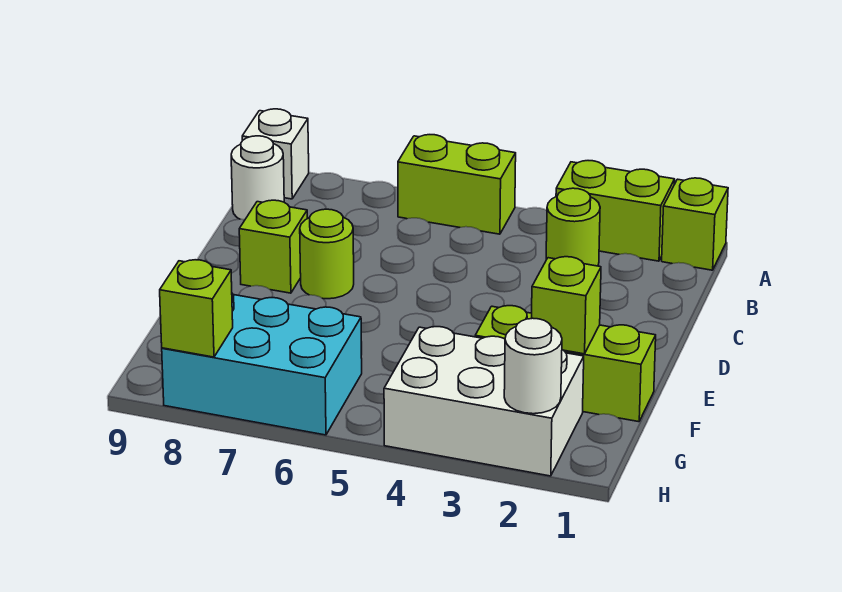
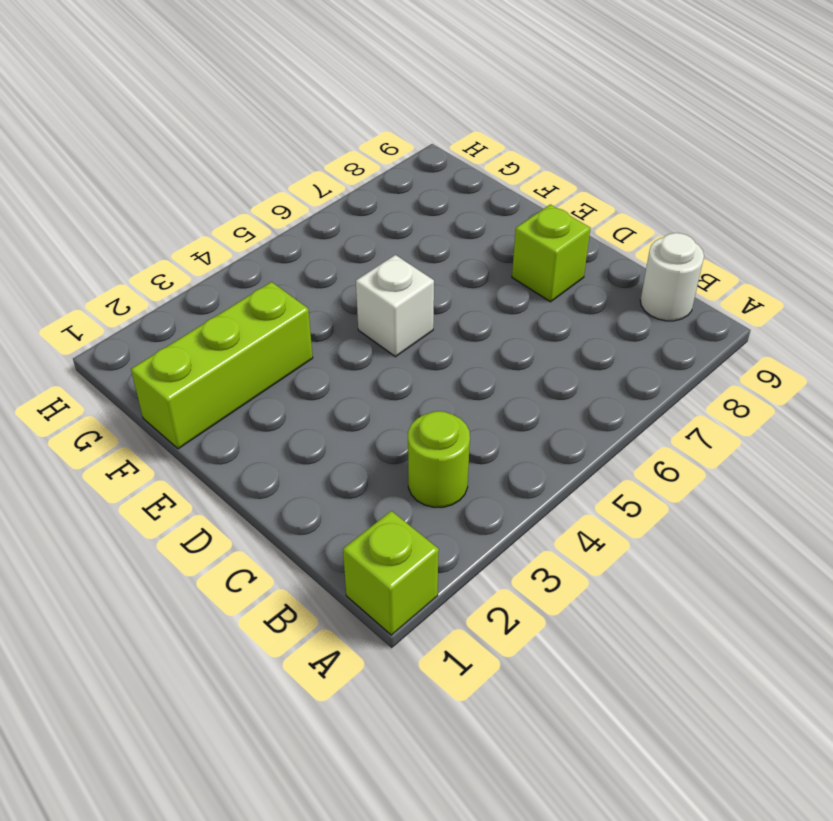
white 1x1 brick [356,255,434,357] -> white 1x1 brick moved to [242,109,309,199]
none -> lime 1x2 brick [556,161,675,261]
none -> lime 1x2 brick [398,135,516,234]
none -> lime 1x1 round brick [300,209,354,299]

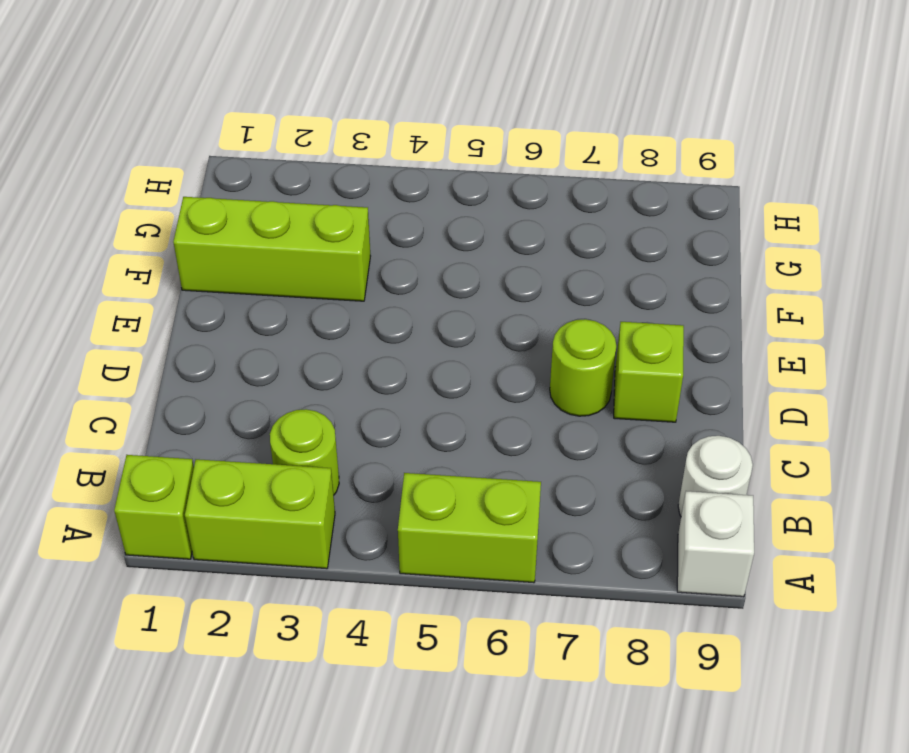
none -> white 2x3 brick [384,327,584,476]
none -> cyan 2x3 brick [162,294,362,435]
none -> lime 1x1 brick [532,257,601,354]

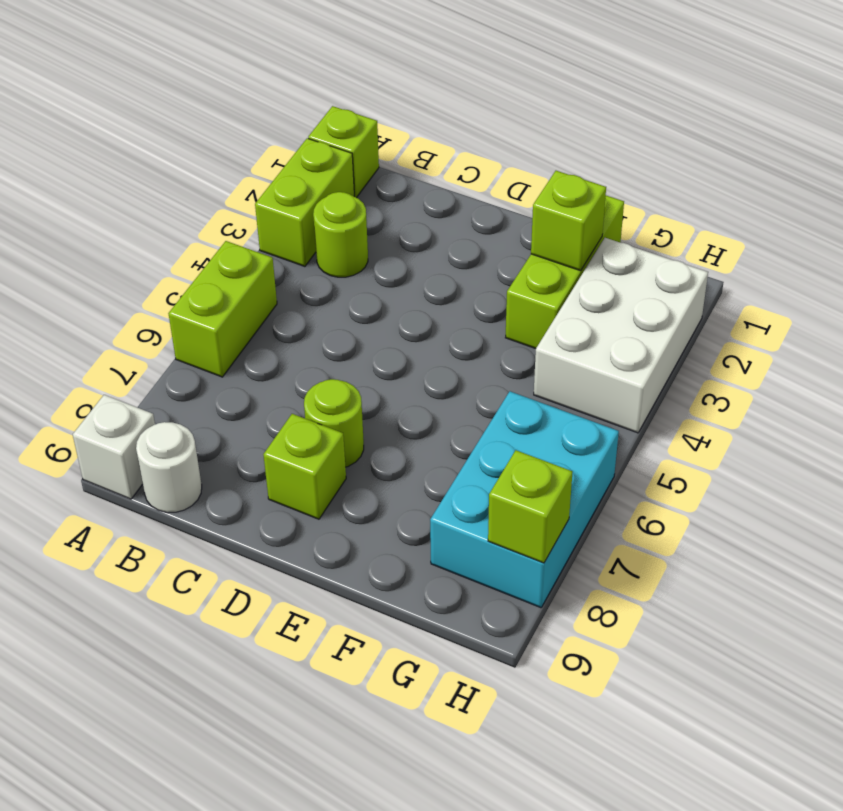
none -> white 1x1 round brick [504,318,562,414]

